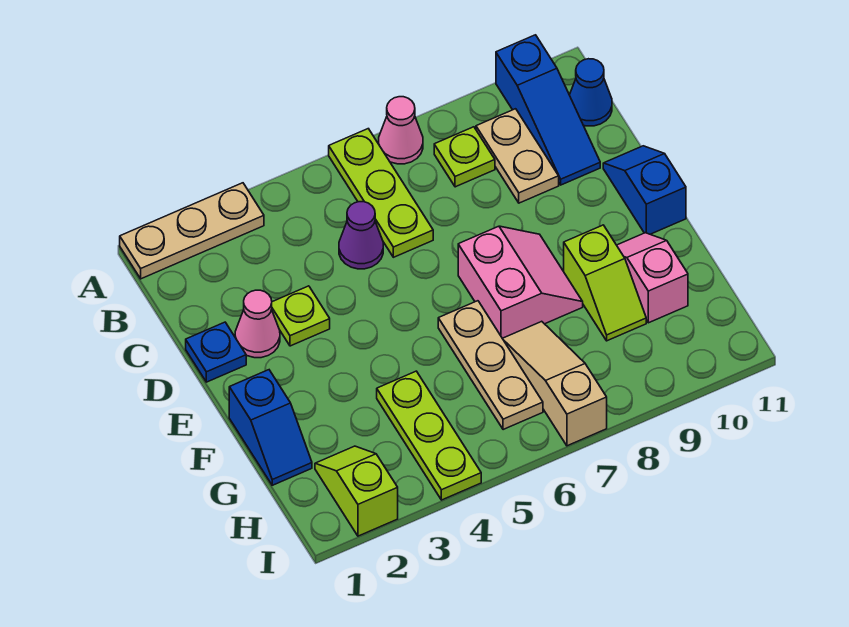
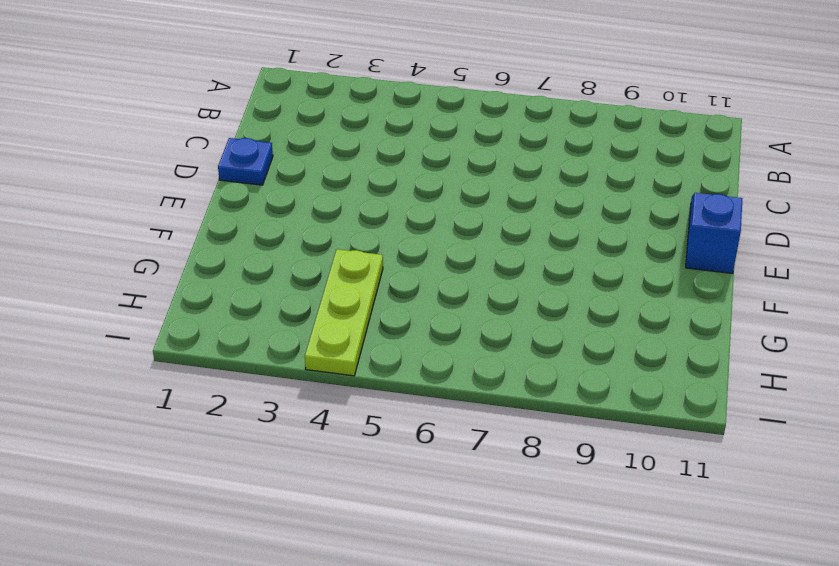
none -> tan 1x3 plate [120,183,264,279]
none -> lime 1x3 plate [329,129,433,257]
none -> pink 1x1 cone [379,97,423,164]

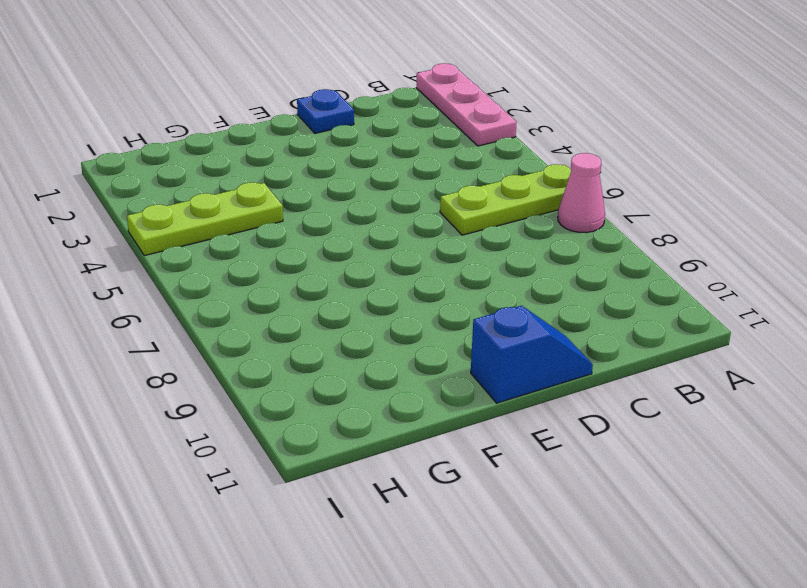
pink 1x3 plate [416,63,517,146] -> tan 1x3 plate [120,183,264,279]
none -> blue 1x3 slope [496,35,600,185]
none -> lime 1x1 plate [434,127,495,187]
none -> tan 1x2 plate [476,109,559,203]

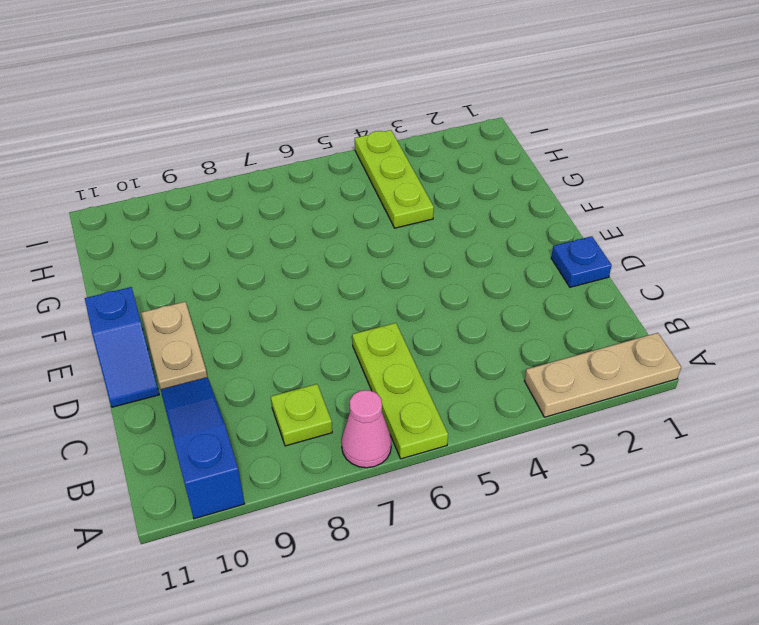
tan 1x2 plate [141,302,207,389] -> tan 1x2 plate moved to [476,109,559,203]
none -> blue 1x1 cone [570,59,612,126]
none -> purple 1x1 cone [339,202,383,269]
none -> pink 1x1 cone [235,290,280,358]

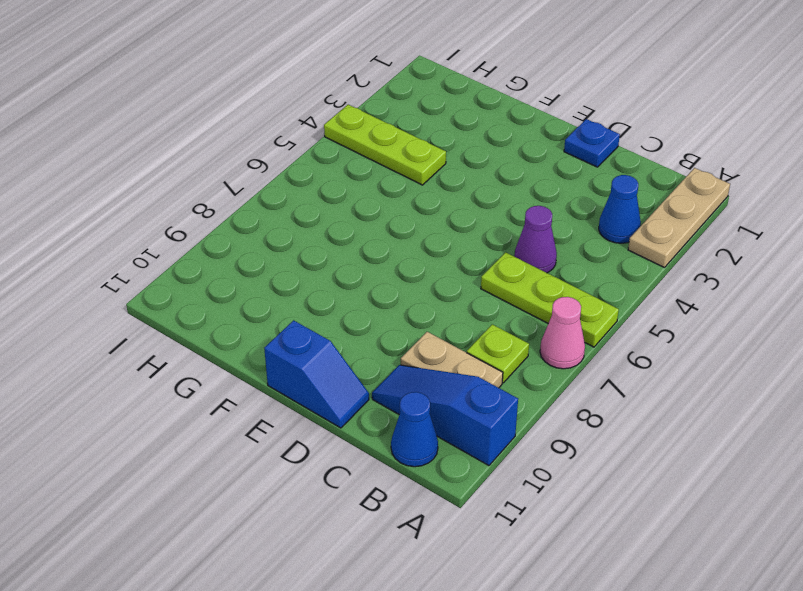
blue 1x1 cone [599,175,641,243] -> none
none -> pink 1x1 cone [235,290,280,358]
none -> lime 1x1 plate [272,286,330,346]
none -> pink 2x2 slope [458,226,583,338]

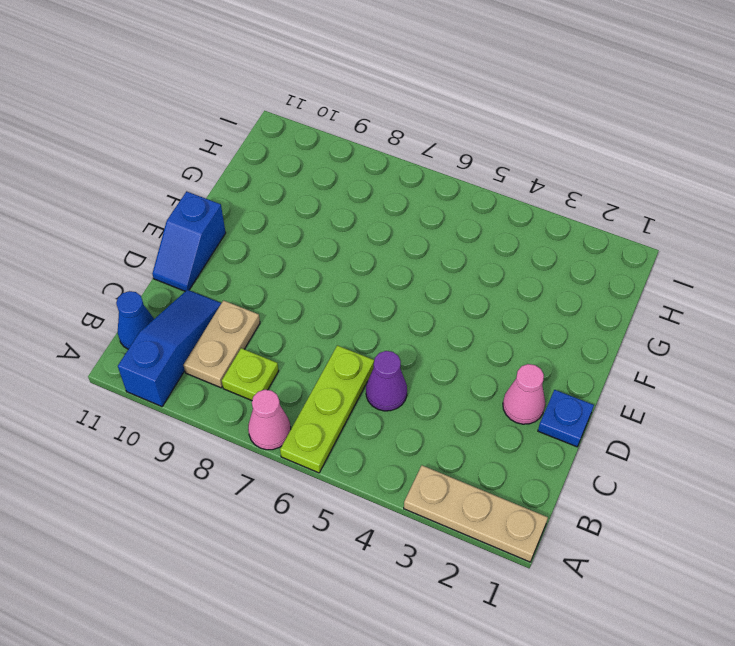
none -> lime 1x1 plate [272,286,330,346]
none -> pink 2x2 slope [458,226,583,338]
none -> blue 1x2 slope [229,370,312,485]

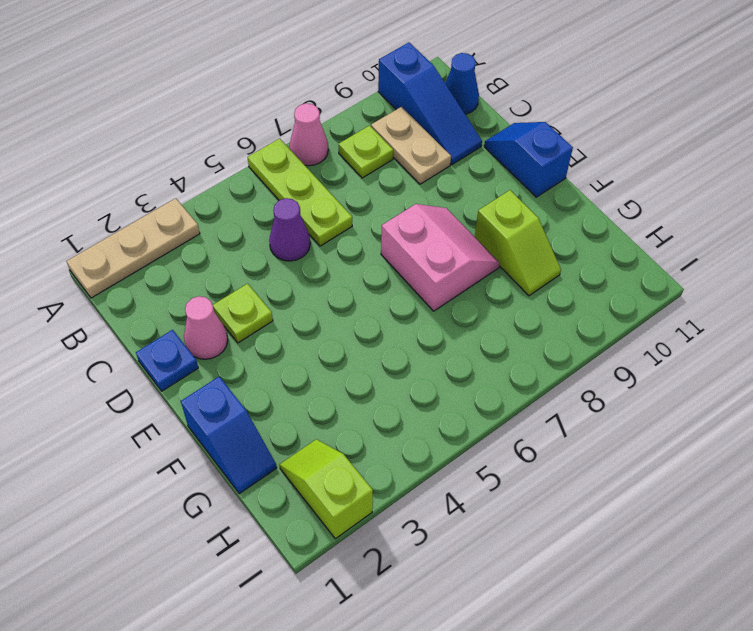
none -> tan 1x3 plate [438,301,543,430]
none -> pink 1x2 slope [617,233,688,323]
none -> lime 1x3 plate [377,371,481,500]

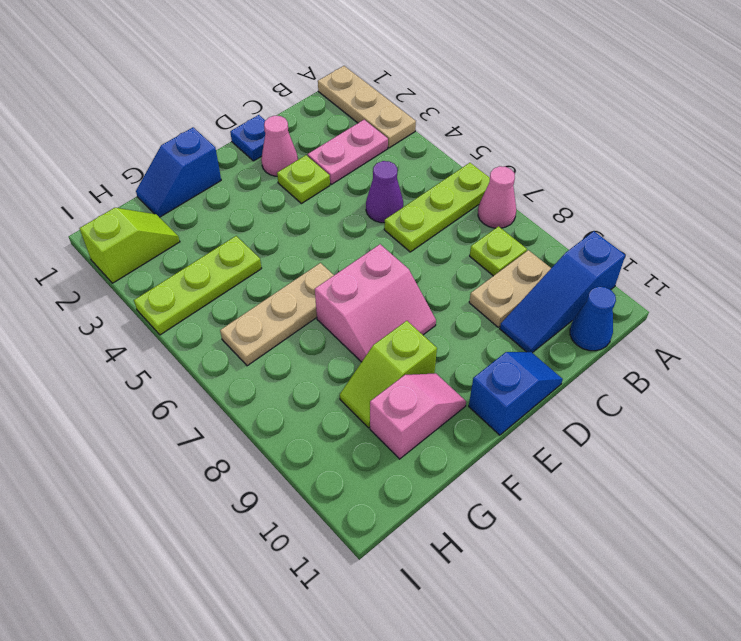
pink 1x2 plate [307,120,388,184] -> none
none -> tan 1x3 slope [502,321,607,446]

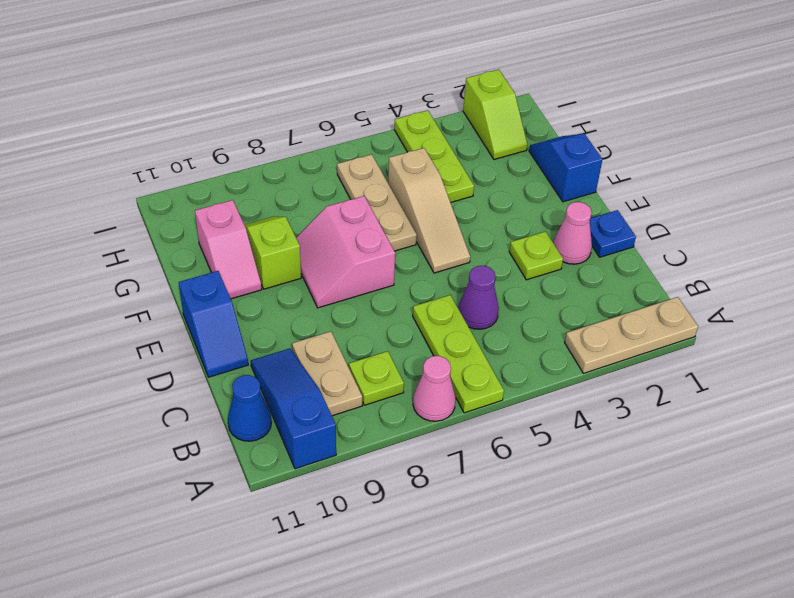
tan 1x3 slope [388,148,470,273] -> tan 1x3 slope moved to [502,321,607,446]

